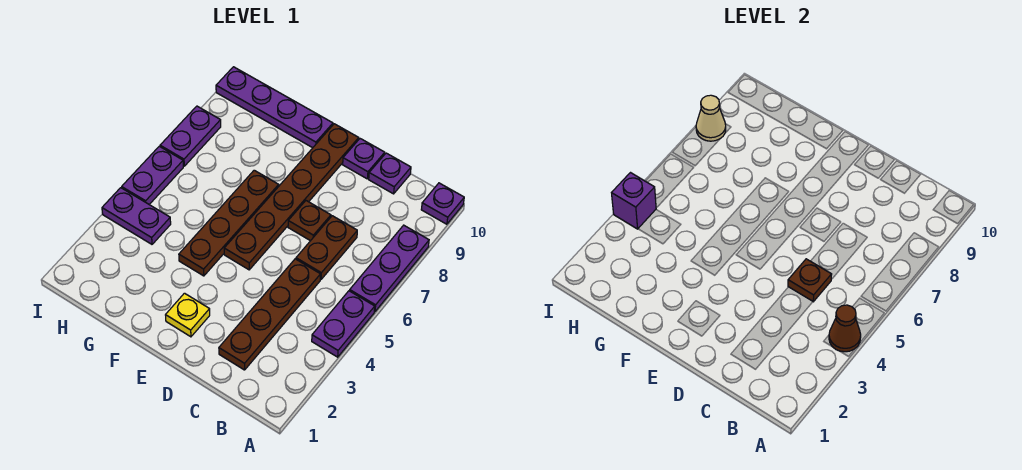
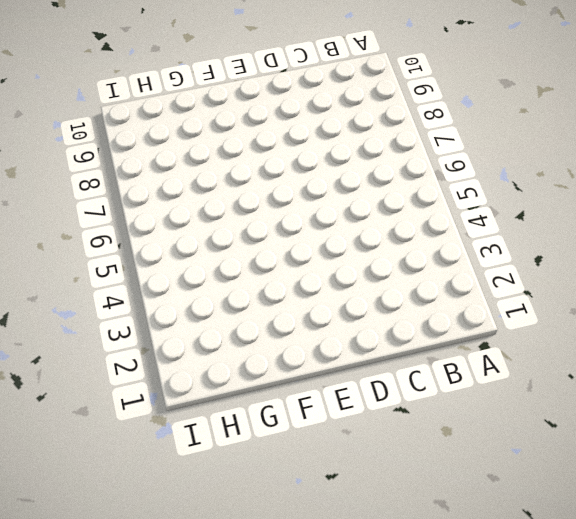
none -> purple 1x2 plate [312,291,375,357]
none -> purple 1x3 plate [350,225,429,312]
none -> purple 1x1 plate [421,183,464,224]

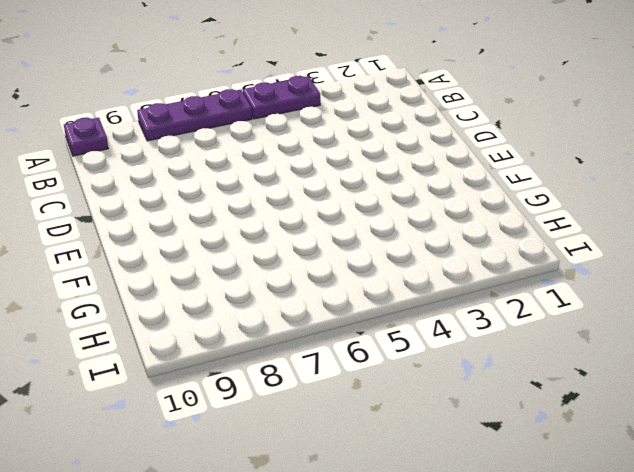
none -> brown 1x4 plate [219,259,321,370]
none -> brown 1x2 plate [296,216,357,279]
none -> purple 1x1 plate [369,153,411,194]

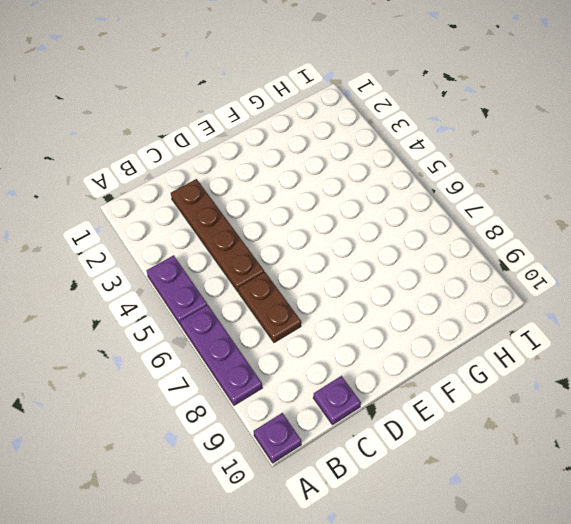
none -> brown 1x1 plate [288,201,331,241]
none -> purple 1x1 plate [343,139,385,179]
none -> yellow 1x1 plate [166,293,210,337]

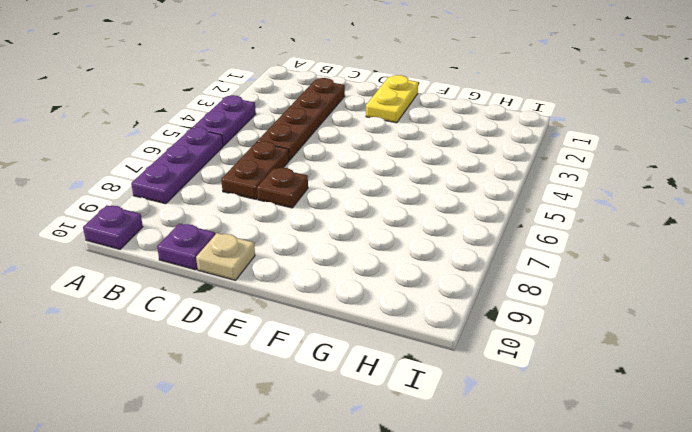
tan 1x1 plate [196,233,255,280] -> purple 1x1 plate [343,139,385,179]
yellow 1x2 plate [366,75,418,123] -> yellow 1x1 plate [166,293,210,337]
none -> brown 1x6 plate [224,124,359,270]
none -> brown 1x4 plate [179,170,279,276]
none -> purple 1x4 plate [216,67,333,148]

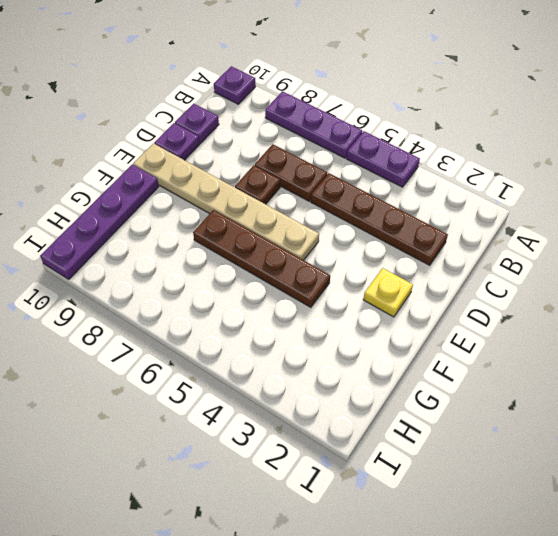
tan 1x6 plate [133,144,319,260] -> brown 1x6 plate [224,124,359,270]
none -> purple 1x2 plate [102,188,171,244]
none -> purple 1x2 plate [122,146,183,204]
none -> purple 1x2 plate [160,106,221,166]

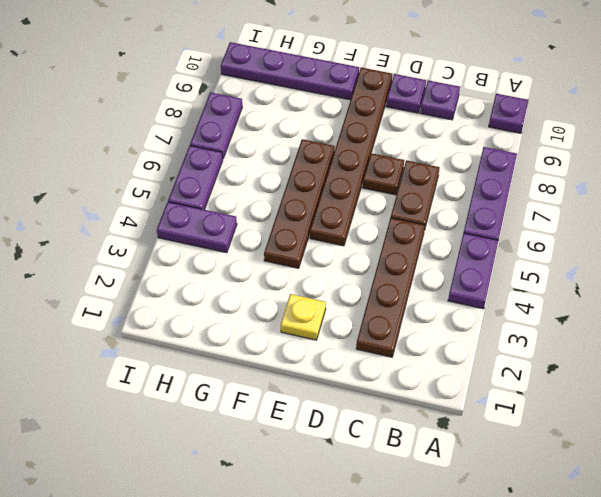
none -> brown 1x1 cone [829,305,861,352]
none -> brown 1x1 plate [788,259,832,302]
none -> purple 1x1 brick [612,173,656,229]

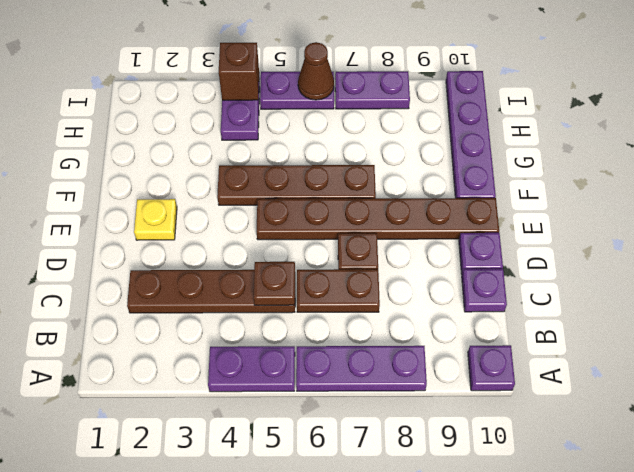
brown 1x1 brick [219,43,259,100] -> purple 1x1 brick [612,173,656,229]
brown 1x1 cone [298,42,334,100] -> brown 1x1 cone moved to [829,305,861,352]
none -> tan 1x1 cone [696,95,726,141]

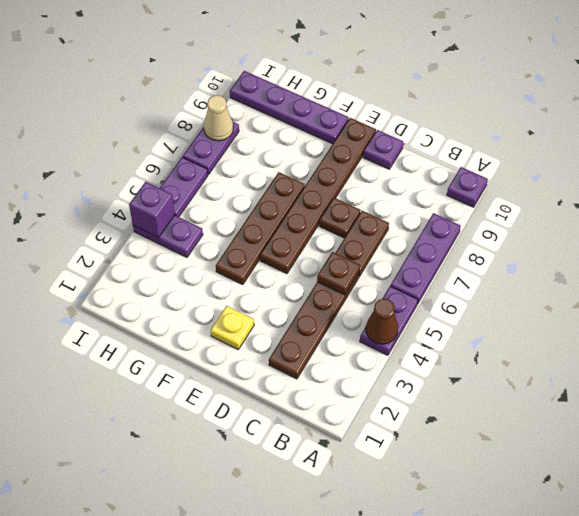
none -> purple 1x1 plate [369,153,411,194]

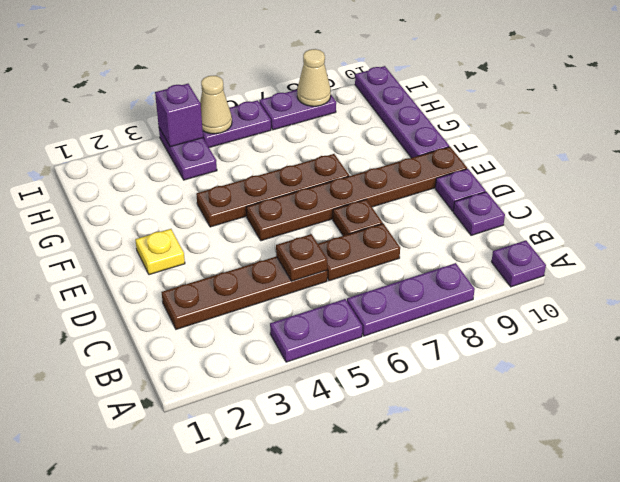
tan 1x1 cone [200,76,232,134] -> none
none -> brown 1x1 cone [829,305,861,352]

